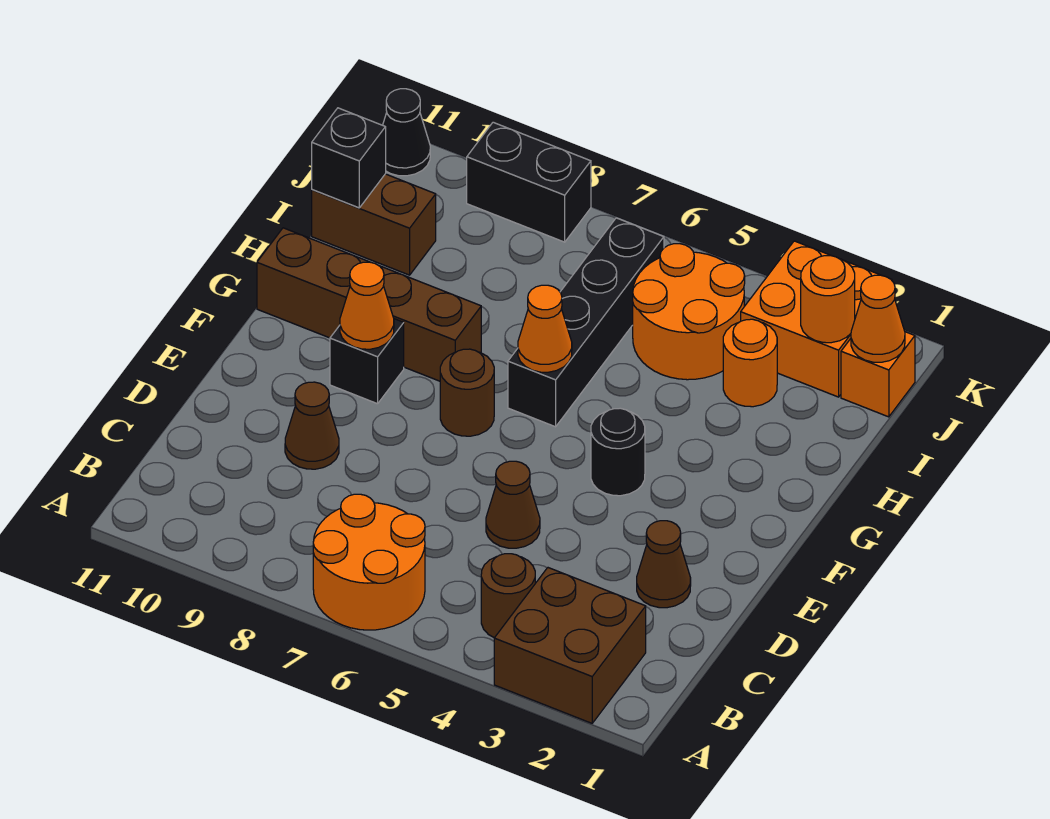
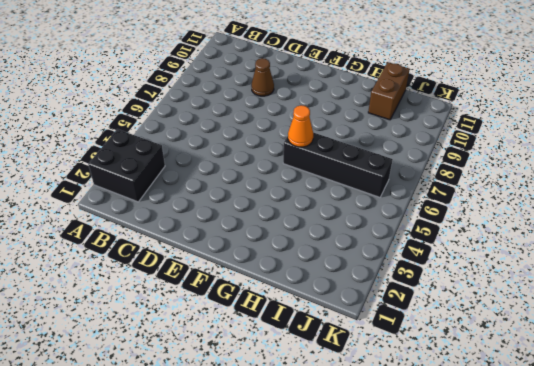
black 2x2 brick [88,129,165,202] -> brown 2x2 brick [494,568,646,723]
none -> orange 2x2 round brick [313,494,425,630]
none -> brown 1x1 round brick [481,554,535,638]
none -> brown 1x1 cone [637,521,691,608]

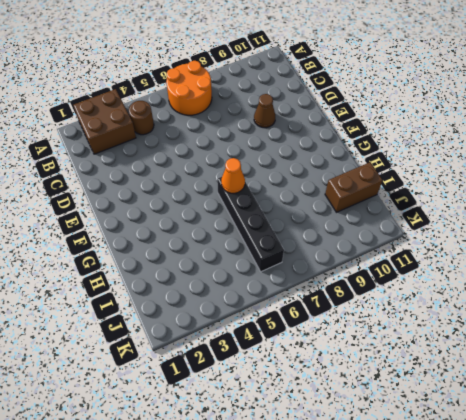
none -> brown 1x1 cone [637,521,691,608]
none -> brown 1x1 cone [486,461,540,548]
none -> black 1x1 round brick [591,408,645,496]

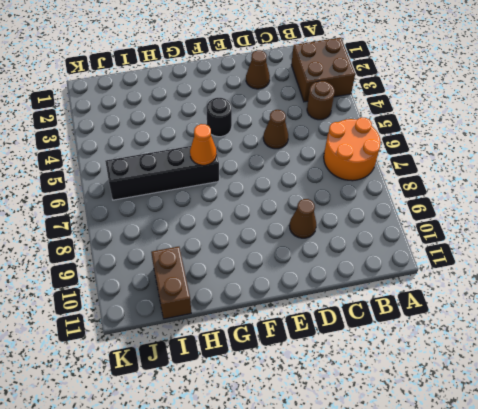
none -> brown 1x1 round brick [440,349,494,436]
none -> black 1x1 brick [330,319,404,404]
none -> brown 1x4 brick [257,228,481,381]

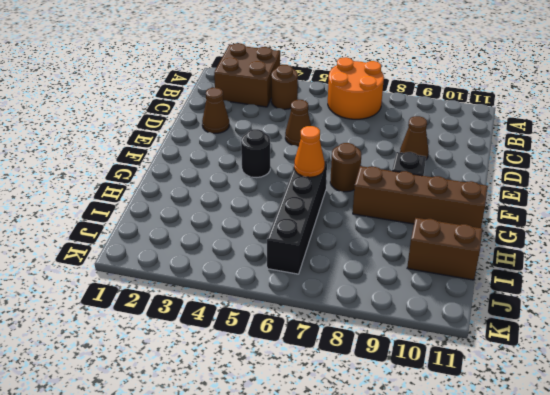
none -> orange 1x1 round brick [723,319,777,407]
none -> orange 2x2 round brick [633,244,745,380]
none -> orange 1x1 brick [841,332,915,417]

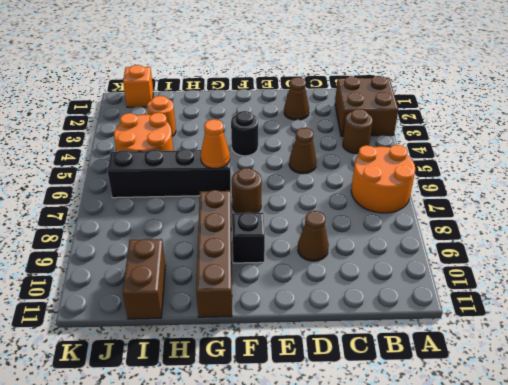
none -> orange 2x2 brick [741,241,892,397]
none -> black 1x2 brick [467,122,591,242]
none -> black 1x1 cone [383,89,430,176]

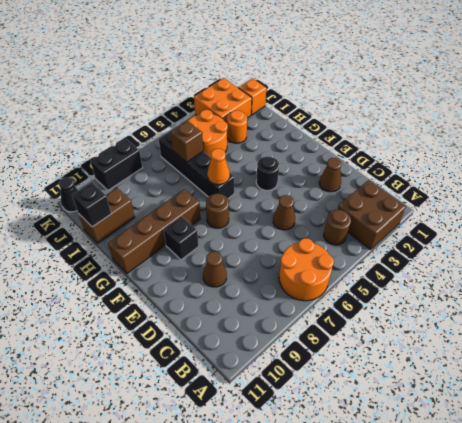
brown 1x1 brick [171,121,203,162] -> none
none -> orange 1x1 cone [340,262,394,349]
none -> orange 1x1 cone [851,275,905,362]
none -> orange 1x1 round brick [801,256,855,343]

